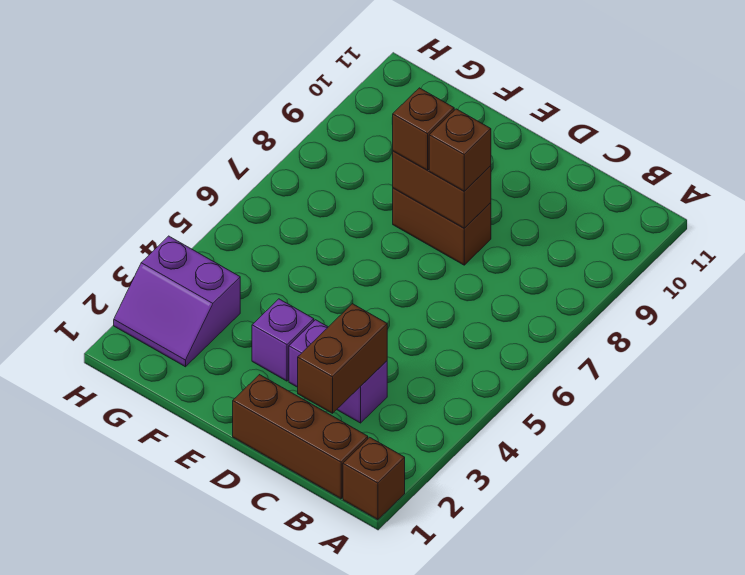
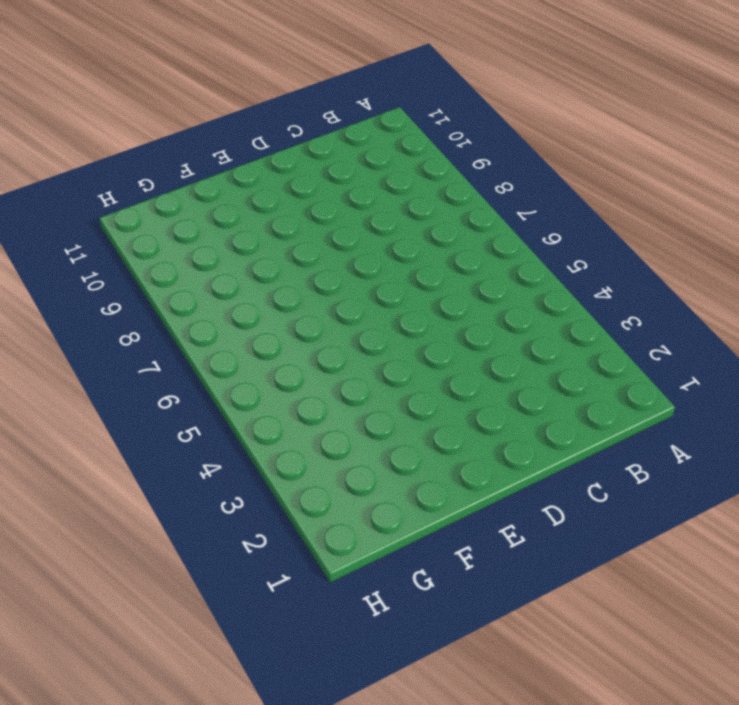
none -> brown 1x1 brick [343,437,405,520]
none -> brown 1x3 brick [233,375,368,499]

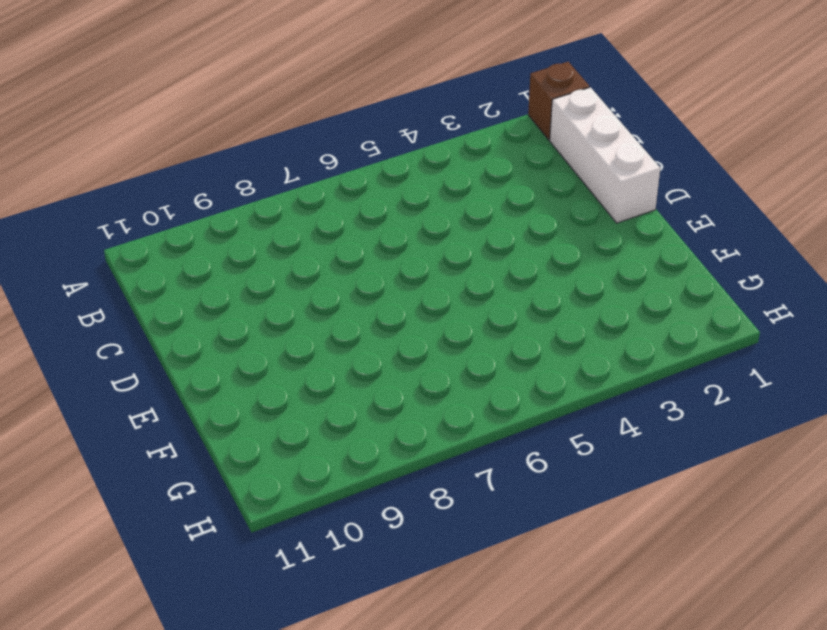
white 1x3 brick [550,87,660,223] -> brown 1x3 brick [233,375,368,499]
none -> purple 1x2 brick [289,320,387,423]
none -> brown 1x2 brick [393,188,491,265]

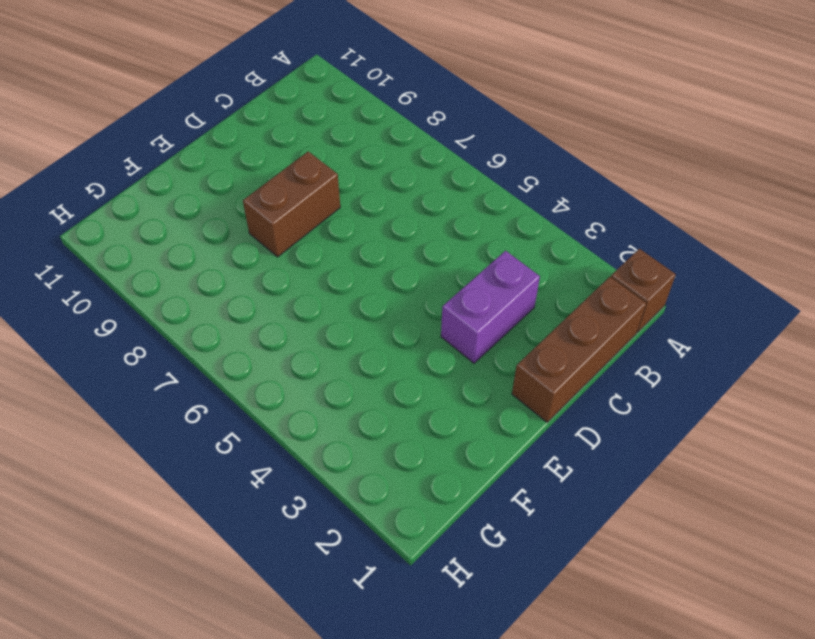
none -> purple 1x1 brick [252,299,314,381]
none -> purple 2x2 slope [114,236,240,367]

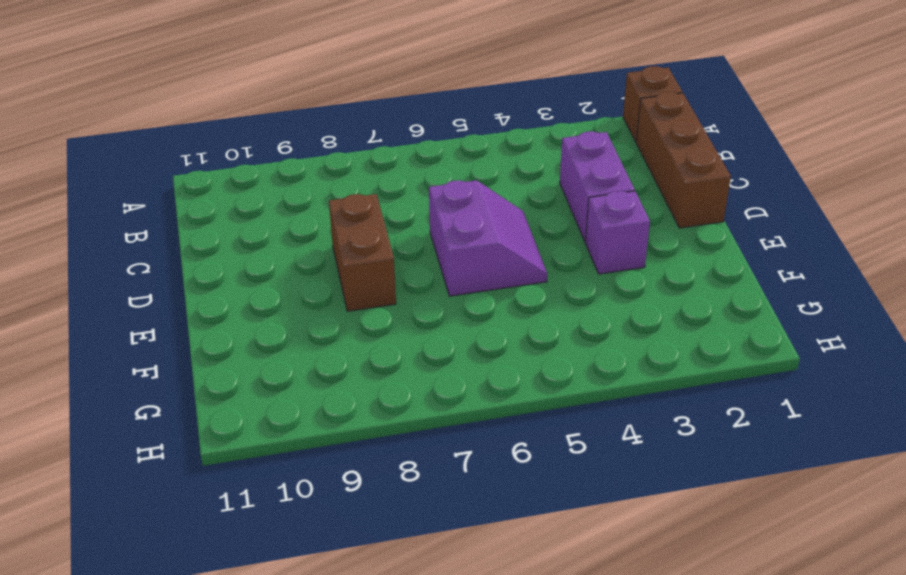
purple 2x2 slope [429,180,547,296] -> purple 2x2 slope moved to [114,236,240,367]
none -> brown 1x2 brick [298,304,387,413]
none -> brown 1x2 brick [393,151,491,228]

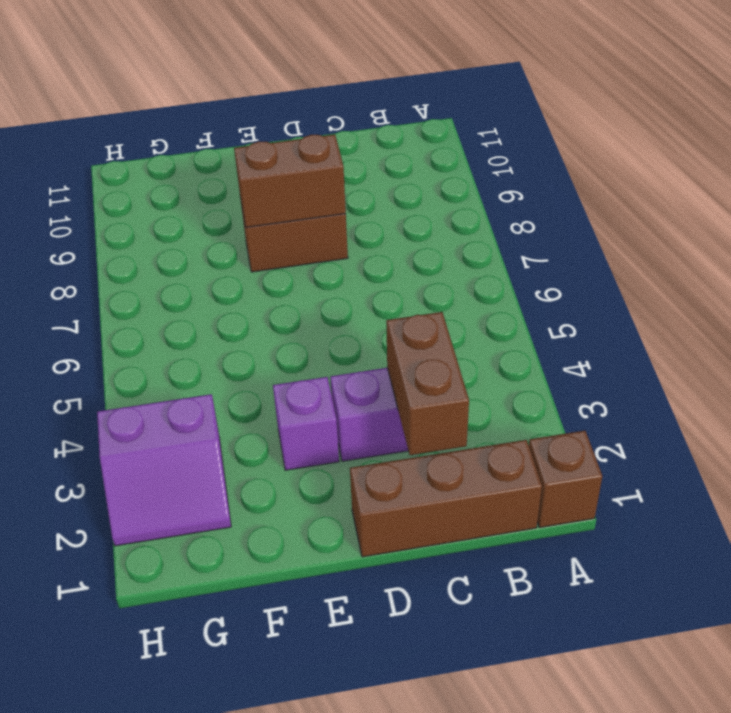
none -> brown 1x1 brick [429,109,491,191]
none -> brown 1x1 brick [392,88,454,170]

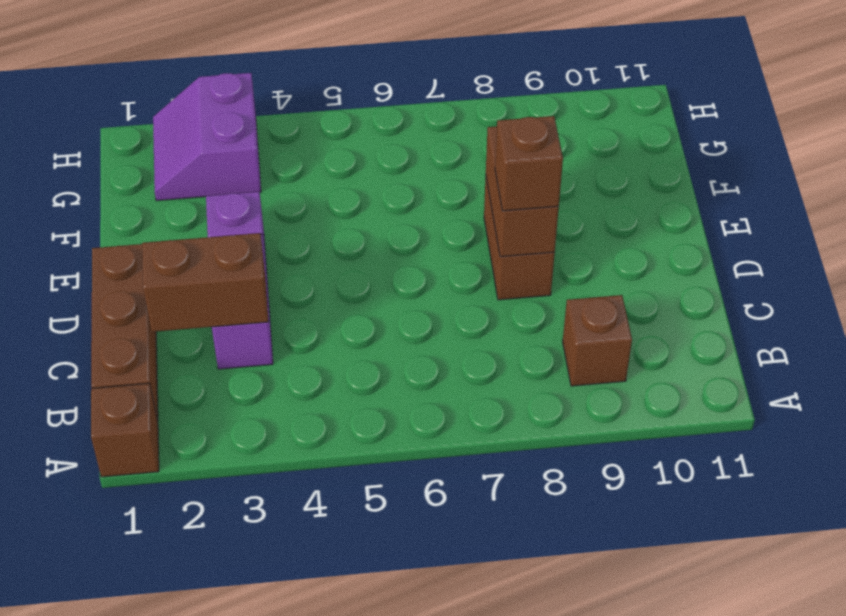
brown 1x1 brick [563,295,632,386] -> brown 1x1 brick moved to [392,88,454,170]

